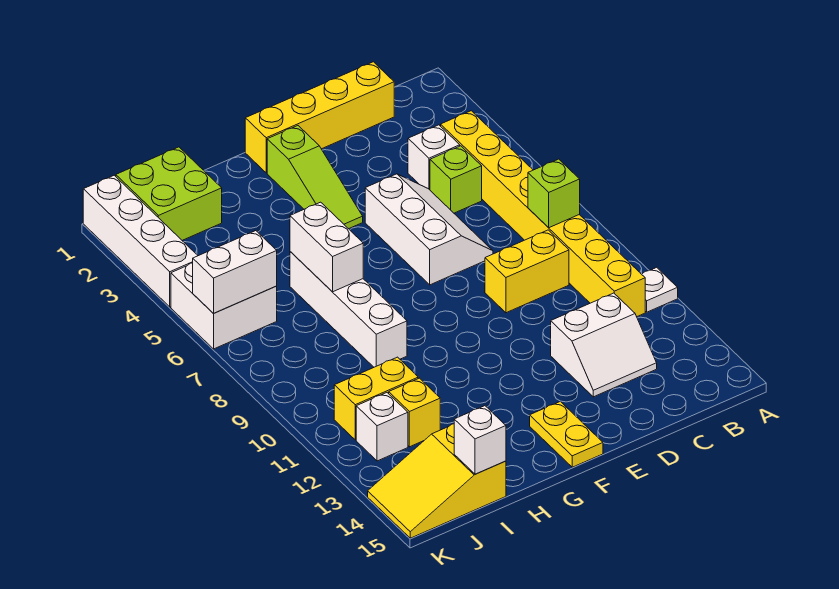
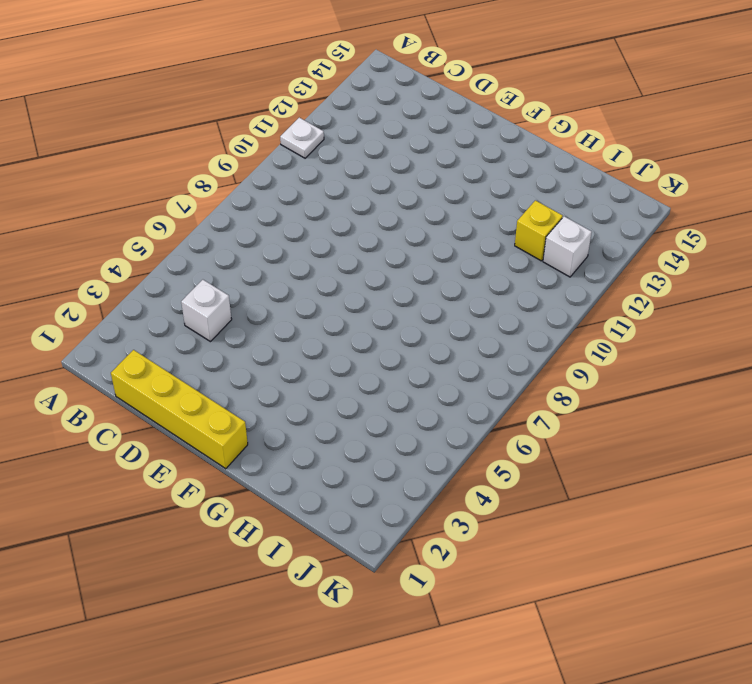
none -> yellow 1x8 brick [441,111,645,317]
none -> lime 1x1 brick [430,146,482,213]
none -> yellow 1x2 brick [485,230,569,313]

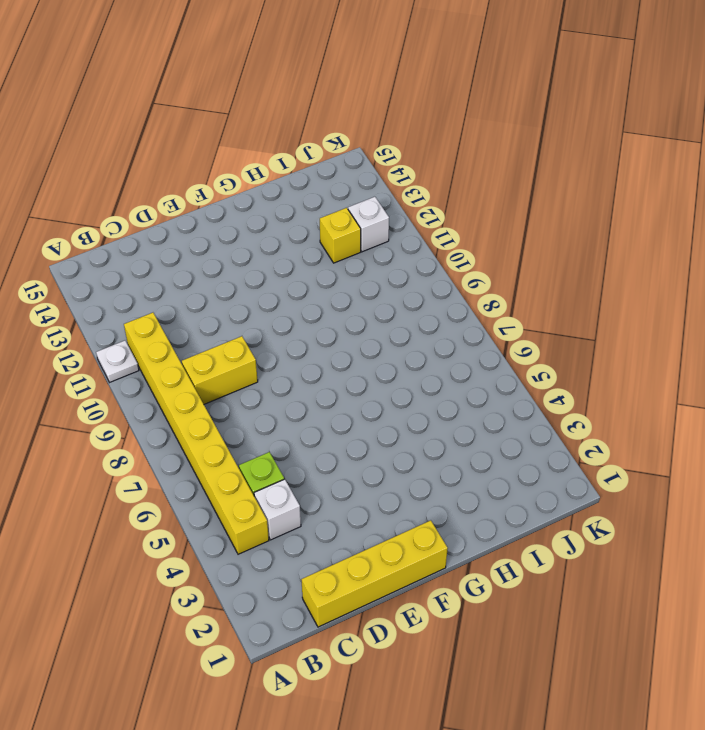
none -> white 2x2 slope [551,293,657,397]
none -> white 2x3 slope [365,174,493,285]
none -> lime 1x3 slope [267,126,363,229]

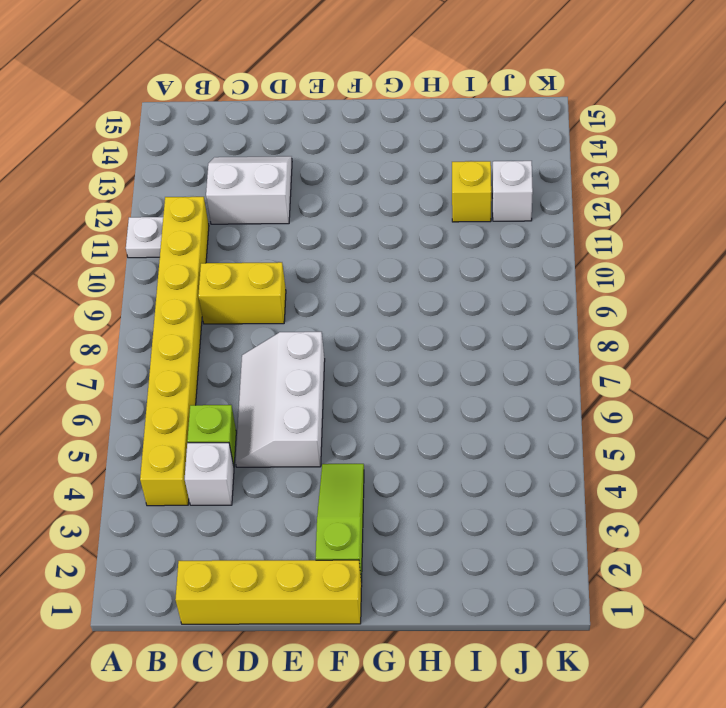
none -> yellow 1x2 plate [530,401,603,467]
none -> white 1x4 brick [290,252,407,367]
none -> lime 2x2 brick [116,147,222,240]

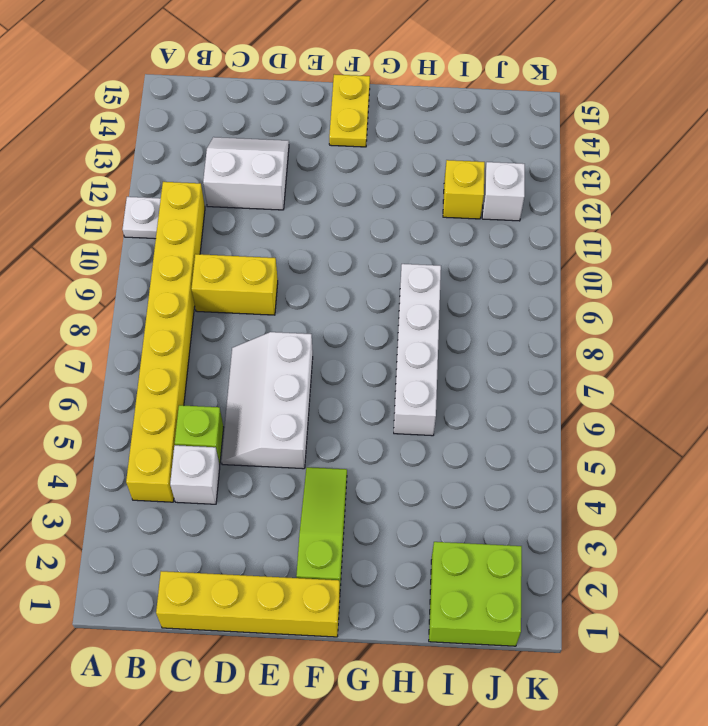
none -> yellow 1x2 brick [334,357,418,440]
none -> yellow 2x3 slope [368,424,506,538]
none -> white 2x2 brick [171,263,277,349]

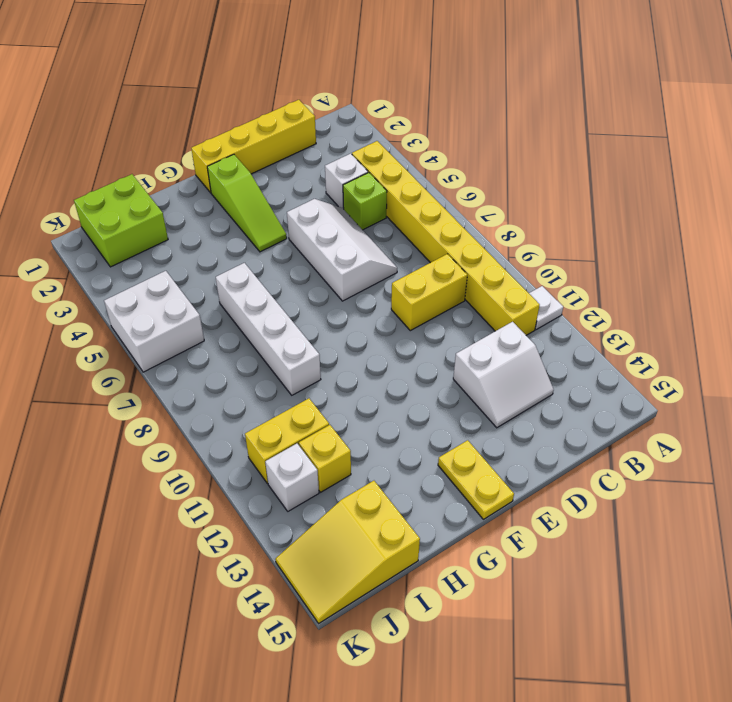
none -> white 1x4 brick [83,175,198,307]
none -> lime 1x1 brick [528,159,580,228]
none -> white 1x2 brick [290,202,363,292]

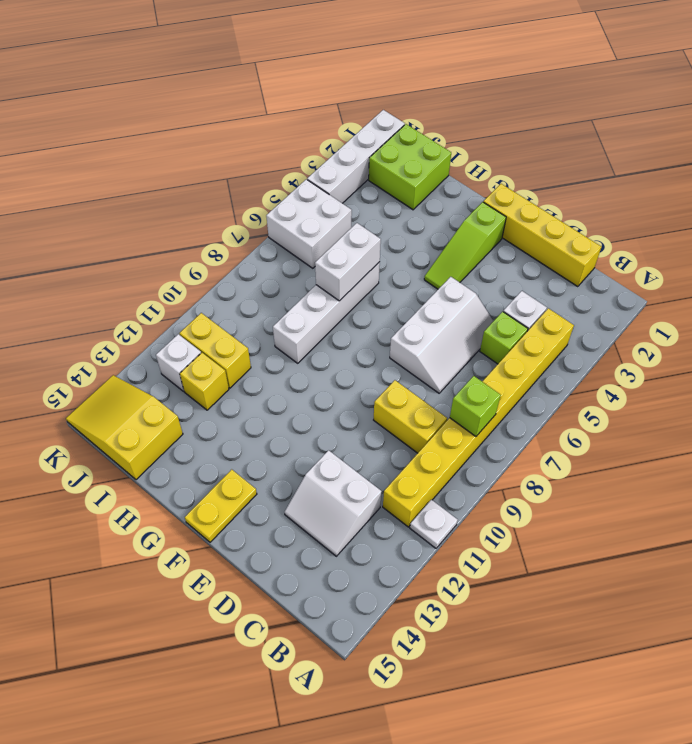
none -> white 1x1 brick [454,406,506,474]
none -> white 1x2 brick [193,231,277,313]

